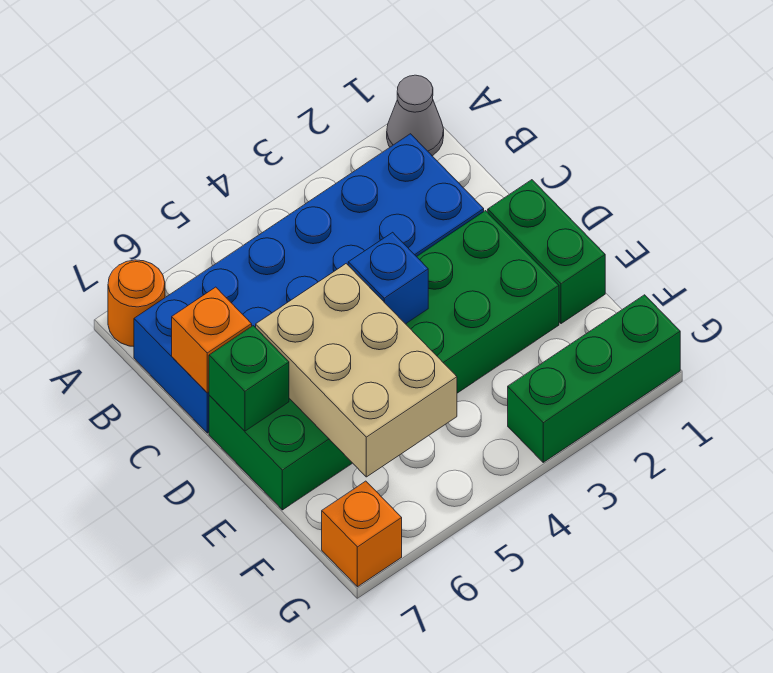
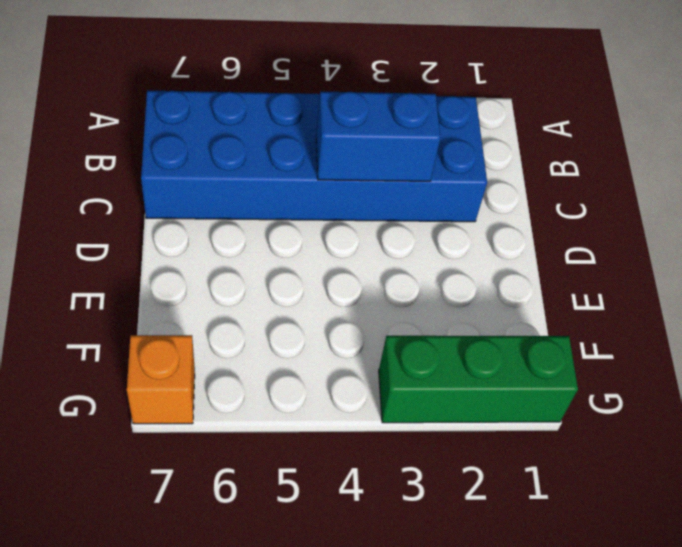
blue 1x2 brick [316,91,441,181] -> none
none -> grey 1x1 cone [387,75,444,156]
none -> orange 1x1 round brick [108,260,165,347]

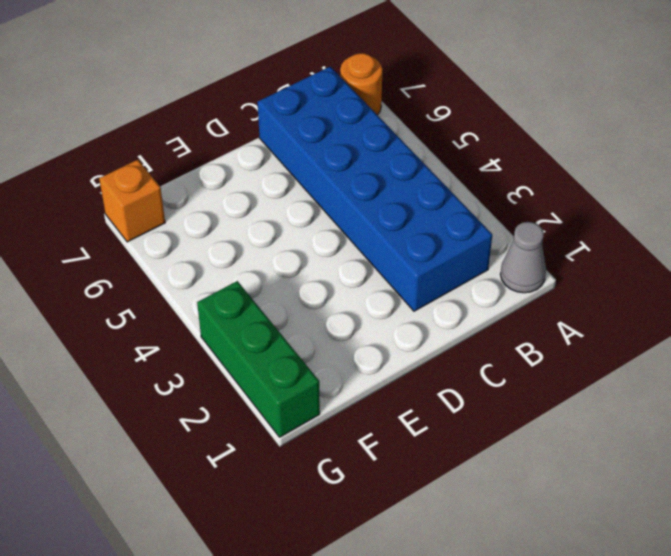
none -> green 1x2 brick [488,180,605,324]
none -> green 2x6 brick [209,211,559,510]

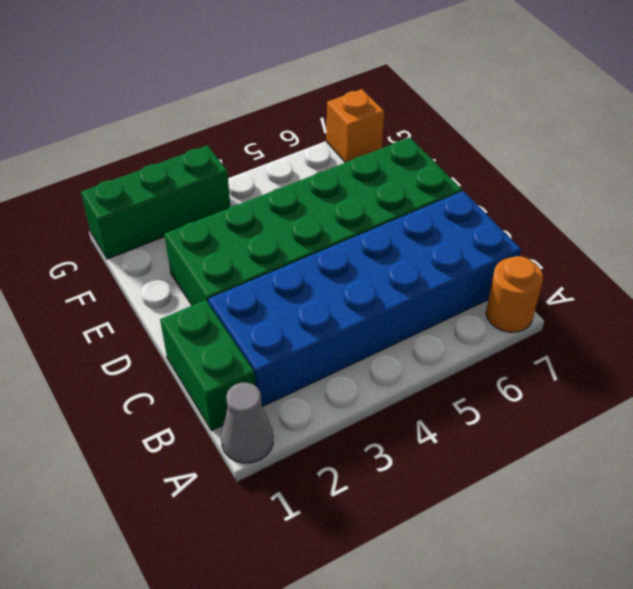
green 1x2 brick [160,300,255,431] -> green 1x2 brick moved to [488,180,605,324]
none -> orange 1x1 brick [172,287,252,393]
none -> blue 1x1 brick [348,232,428,324]

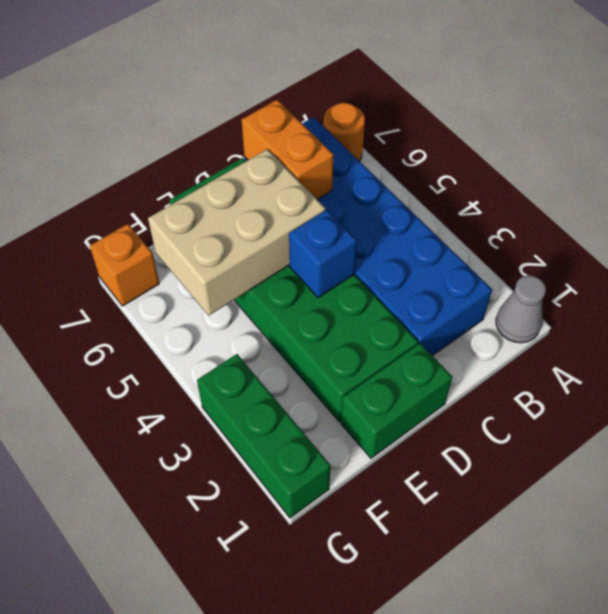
orange 1x2 brick [242,100,334,199] -> orange 1x1 brick [172,287,252,393]
none -> green 1x1 brick [209,326,289,431]

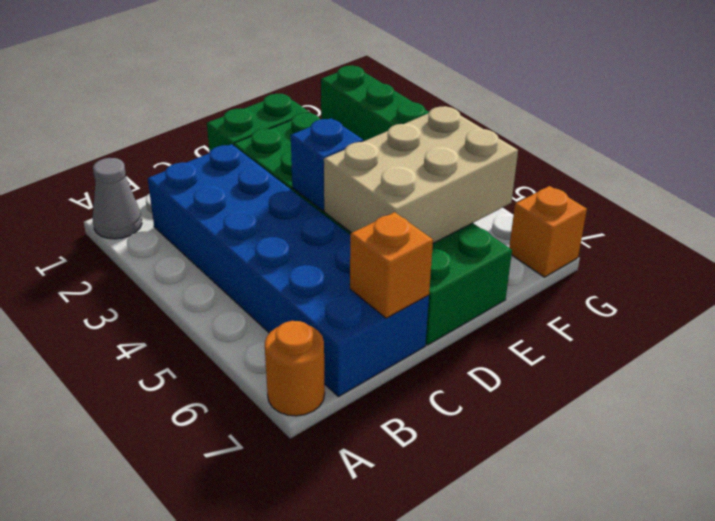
none -> green 1x1 brick [209,326,289,431]

